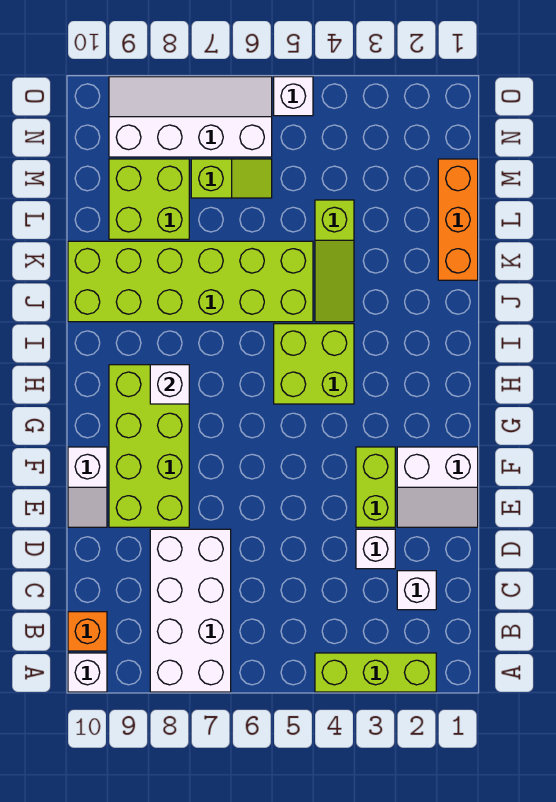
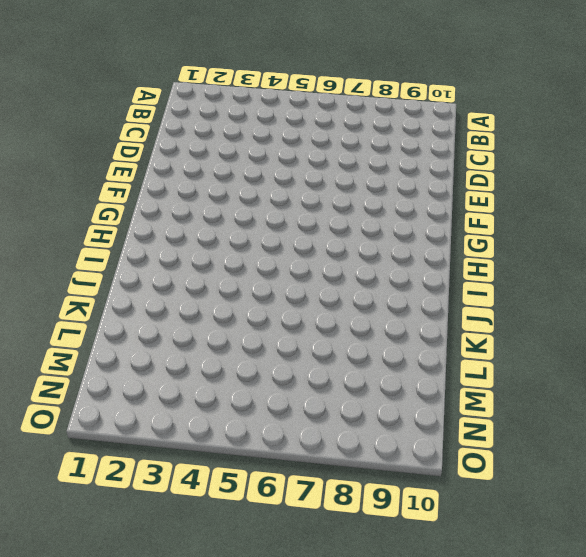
none -> lime 1x3 brick [315,653,436,692]
none -> white 2x4 brick [150,529,231,692]
none -> white 1x1 brick [68,653,107,692]

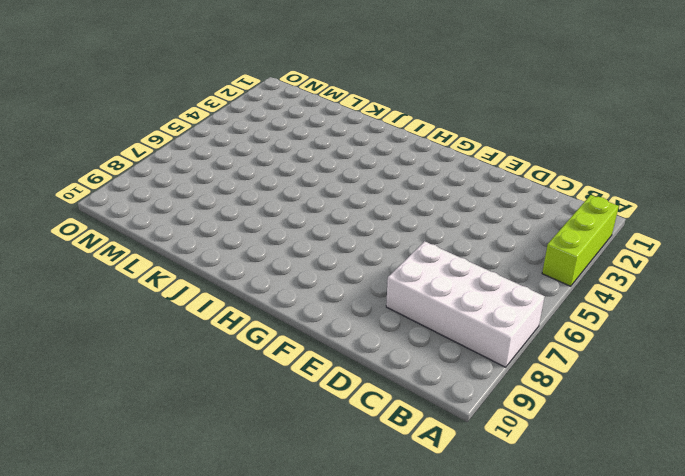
none -> white 1x1 brick [68,653,107,692]
none -> orange 1x1 brick [68,612,107,651]
none -> white 1x1 brick [397,571,436,610]

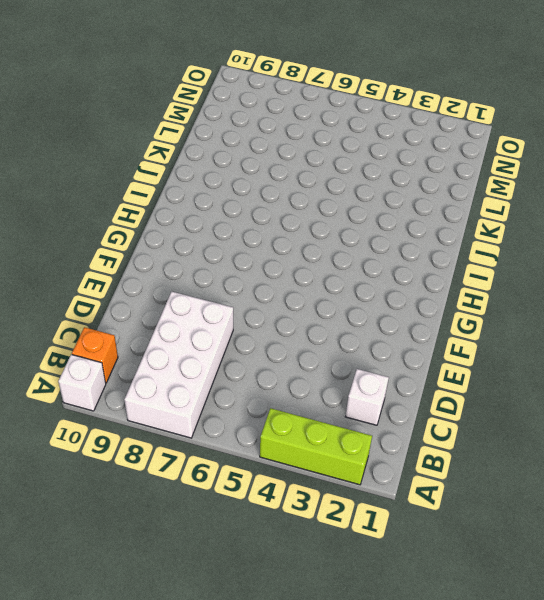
none -> white 1x1 brick [356,529,395,569]
none -> white 2x2 slope [397,447,478,527]
none -> lime 1x2 brick [356,447,395,527]

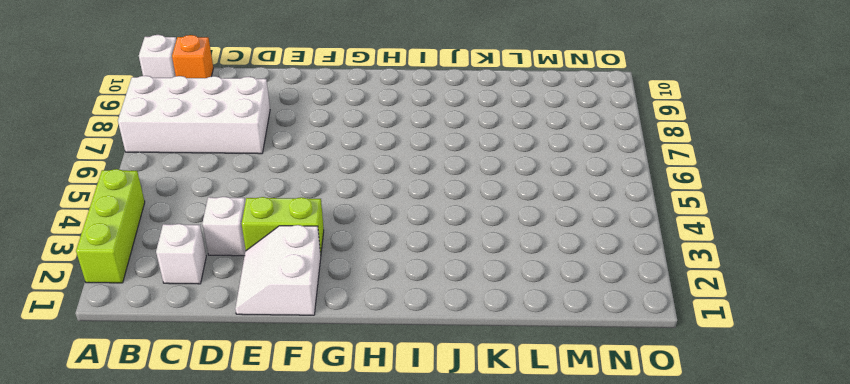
none -> lime 2x4 brick [109,365,189,527]
none -> white 1x2 slope [68,447,107,527]
none -> lime 2x2 brick [274,324,354,404]

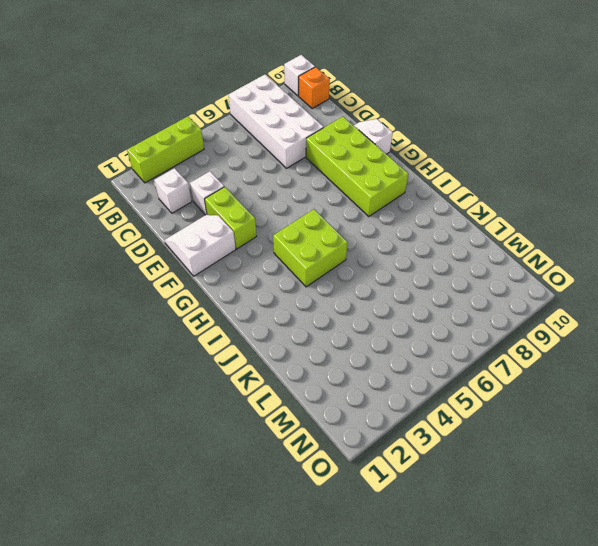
none -> lime 1x3 slope [315,200,354,322]
none -> lime 2x6 brick [68,241,313,322]
none -> orange 1x3 brick [438,159,478,280]

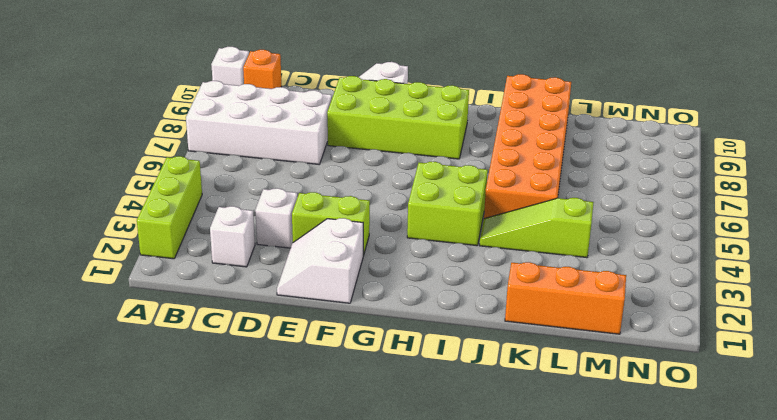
orange 2x6 brick [484,74,571,219] -> lime 2x6 brick [68,241,313,322]
none -> lime 2x2 brick [109,159,189,239]
none -> lime 1x2 slope [191,159,272,198]
none -> white 2x4 slope [109,77,272,157]

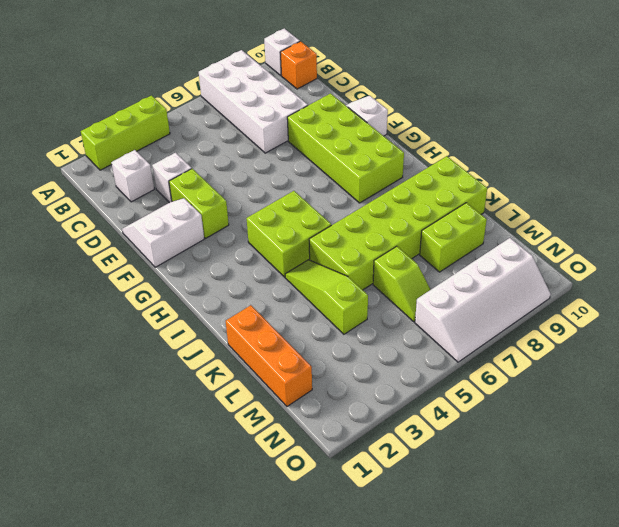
lime 1x2 slope [373,246,430,322] -> lime 1x2 slope turned to [191,159,272,198]
lime 1x2 brick [420,203,487,272] -> lime 2x2 brick [109,159,189,239]
none -> white 1x1 brick [274,77,313,116]
none -> white 1x1 brick [150,365,189,404]

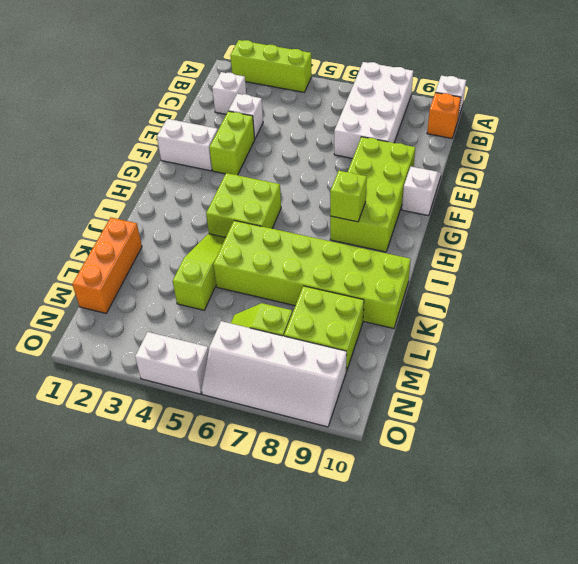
lime 1x1 brick [330,171,367,222] -> white 1x1 brick [150,365,189,404]
white 1x2 brick [135,332,209,394] -> white 1x1 brick [274,77,313,116]

